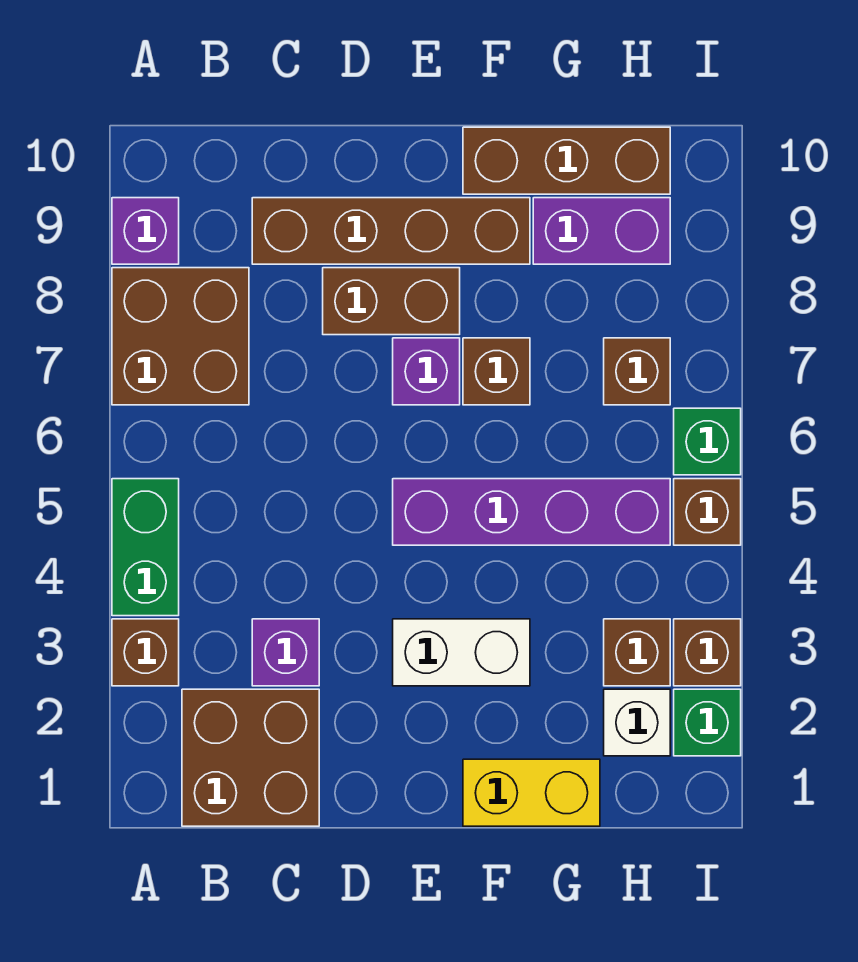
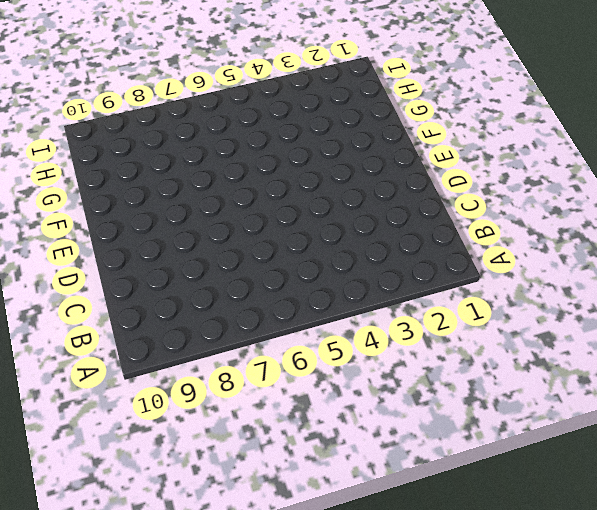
none -> brown 1x1 brick [112,619,179,686]
none -> green 1x2 brick [112,479,179,616]
none -> brown 2x2 brick [112,268,249,405]

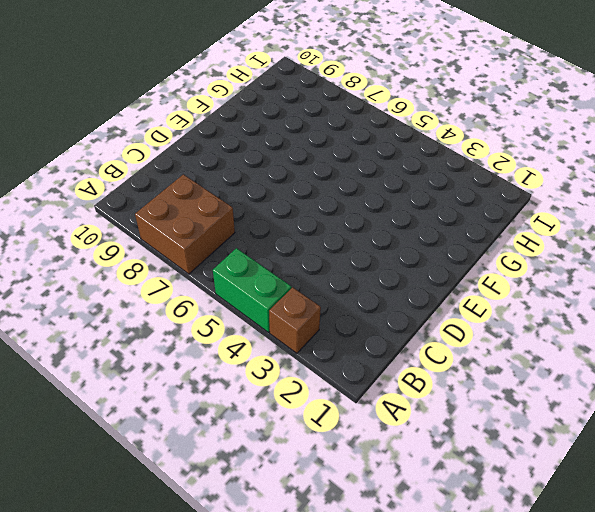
none -> purple 1x1 brick [112,198,179,264]
none -> brown 2x2 brick [182,689,319,826]
none -> purple 1x1 brick [252,619,319,686]

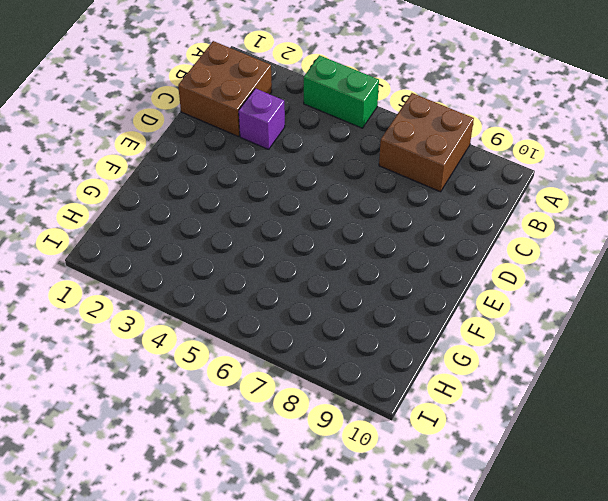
none -> brown 1x1 brick [112,619,179,686]
none -> purple 1x1 brick [112,198,179,264]
none -> brown 1x4 brick [252,198,530,264]

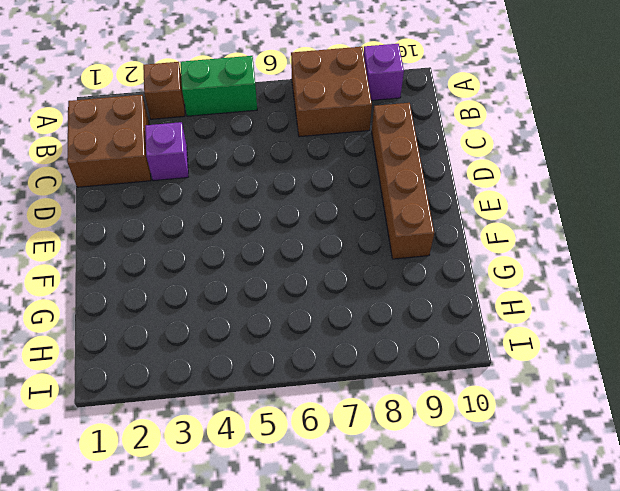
none -> brown 1x2 brick [323,268,460,335]
none -> white 1x2 brick [393,619,530,686]
none -> purple 1x4 brick [393,479,670,545]

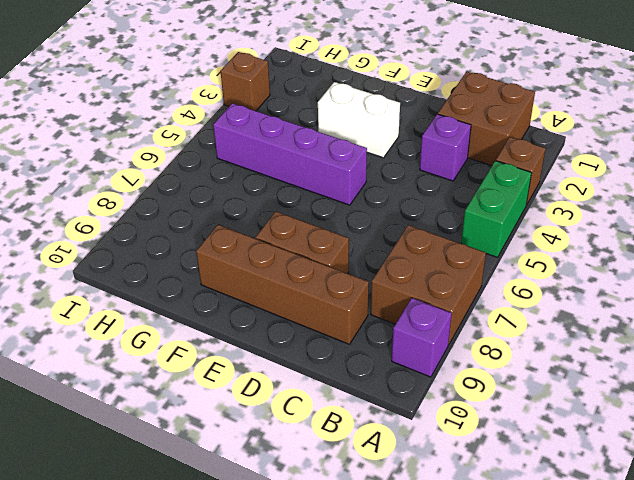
none -> purple 1x1 brick [393,338,460,405]
none -> yellow 1x2 brick [463,759,600,826]
none -> brown 1x1 brick [463,338,530,405]

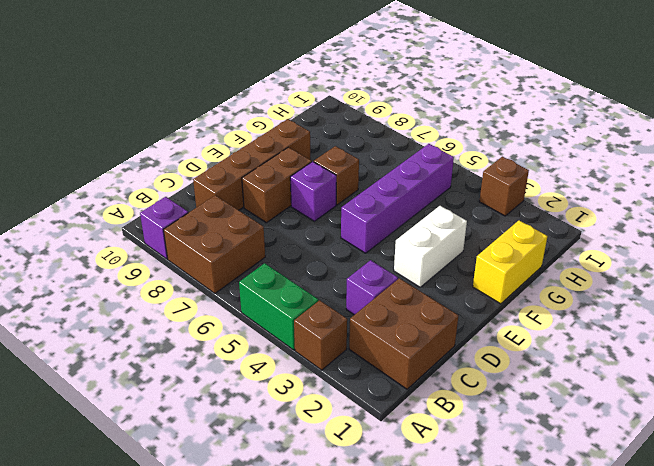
none -> brown 1x3 brick [463,127,670,194]
none -> purple 1x2 brick [533,198,670,264]
none -> white 1x1 brick [604,689,670,756]

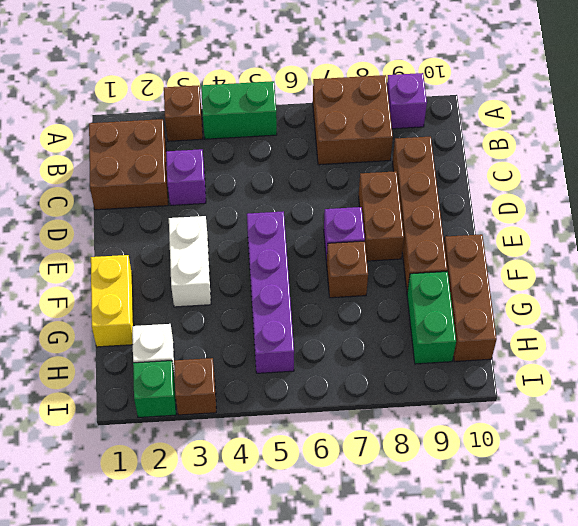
green 1x2 brick [407,271,456,364] -> purple 1x2 brick [533,198,670,264]
none -> brown 1x1 brick [604,619,670,686]
none -> brown 1x1 brick [604,338,670,405]
none -> brown 1x1 brick [674,479,741,545]

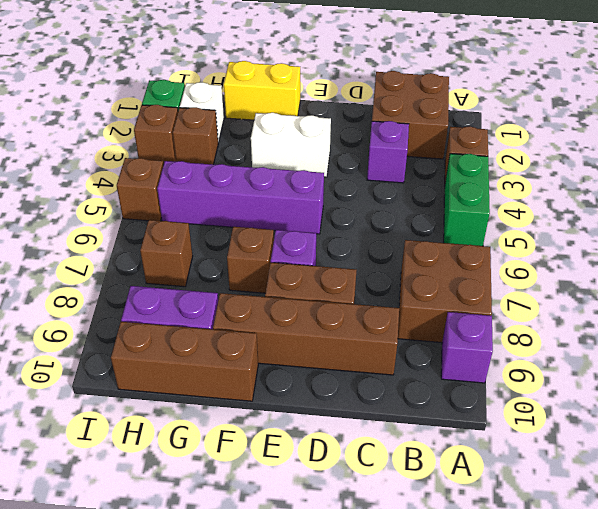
none -> green 1x1 brick [674,408,741,475]

